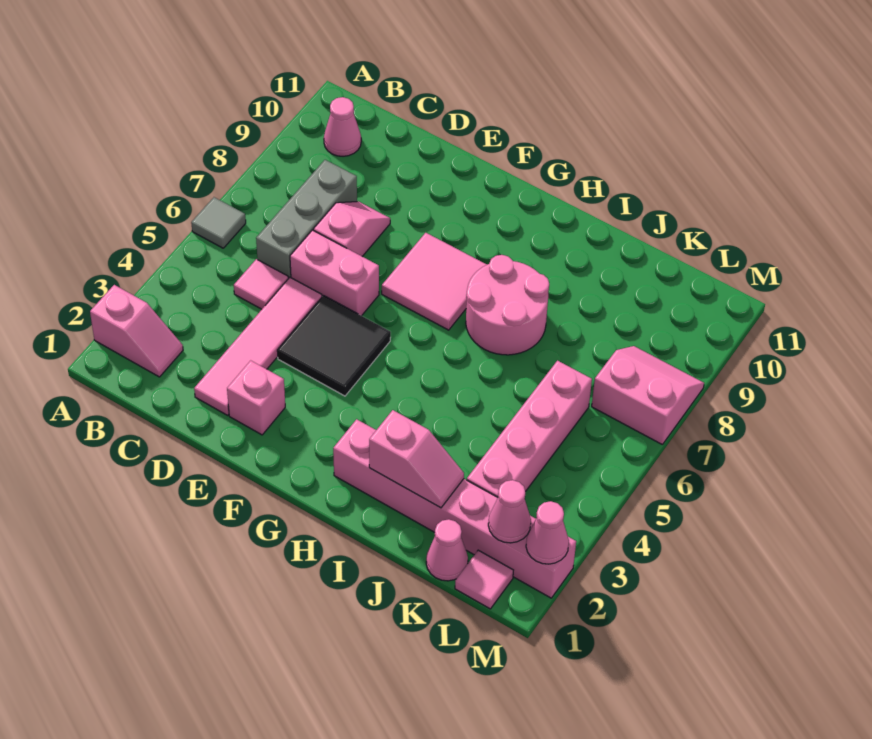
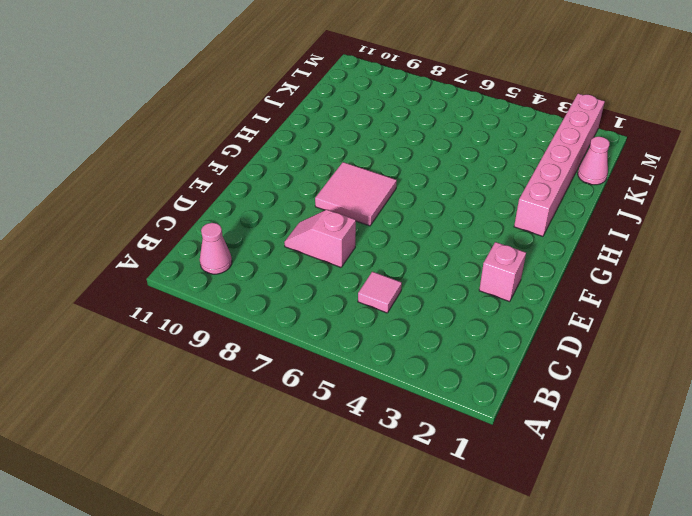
none -> pink 1x2 slope [90,285,183,377]
none -> grey 1x1 tile [191,197,246,248]
none -> grey 1x3 brick [256,160,357,279]

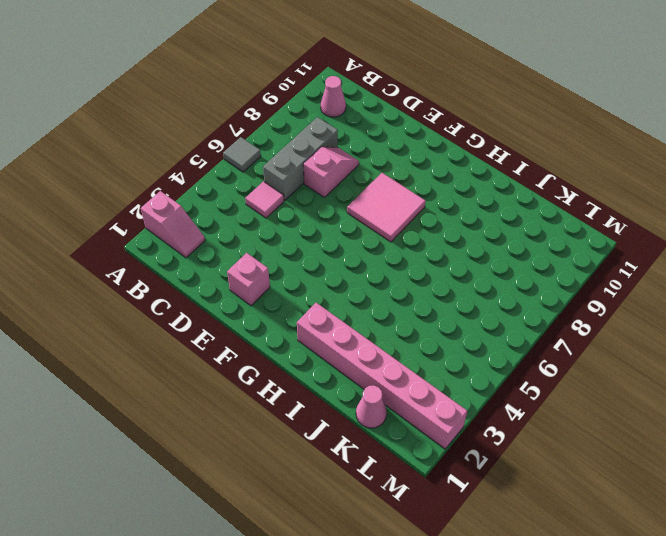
none -> pink 1x4 tile [194,277,322,415]
none -> pink 1x2 brick [290,230,379,316]
none -> black 2x2 tile [277,296,391,396]

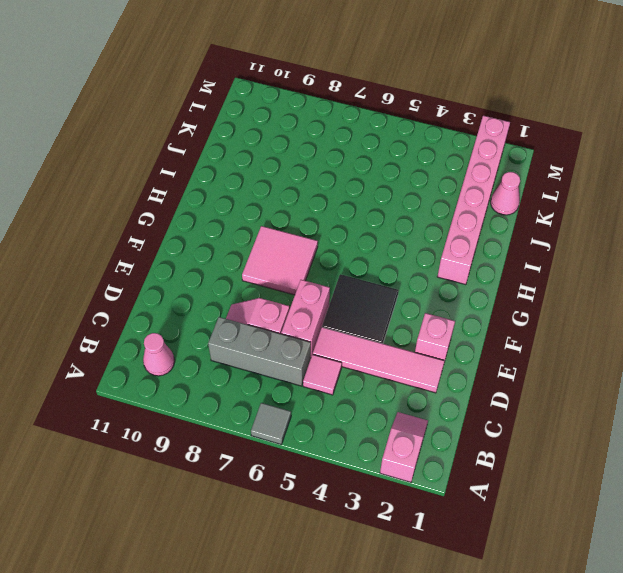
none -> pink 2x2 round brick [466,255,549,355]
none -> pink 1x4 brick [467,361,592,497]
none -> pink 1x1 tile [455,550,513,609]

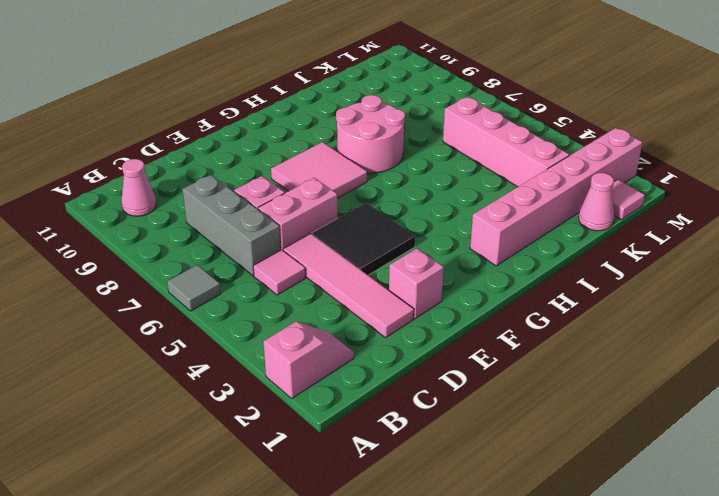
none -> pink 2x2 slope [592,346,704,444]
none -> pink 1x2 slope [369,410,464,508]
none -> pink 1x1 cone [488,480,531,543]

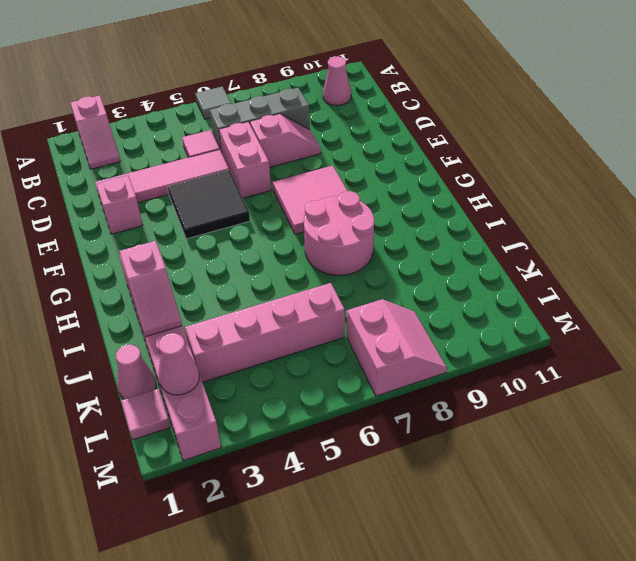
none -> pink 1x1 cone [526,501,569,564]

